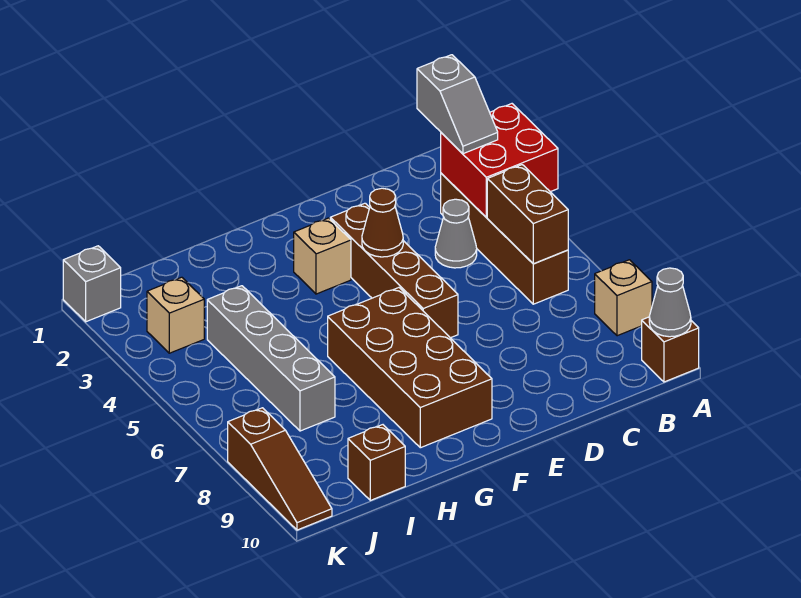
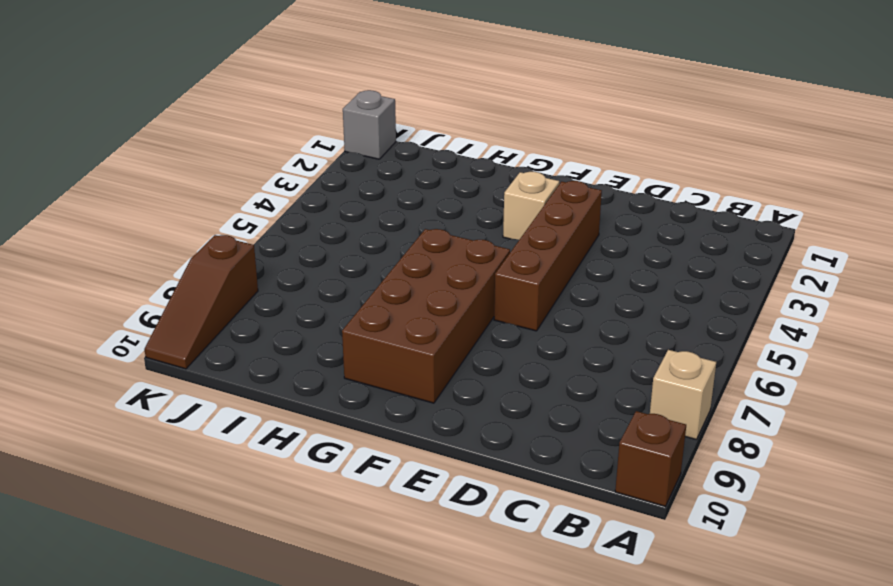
none -> brown 1x4 brick [441,173,568,304]
none -> grey 1x1 cone [435,199,477,268]
none -> grey 1x4 brick [207,286,335,431]

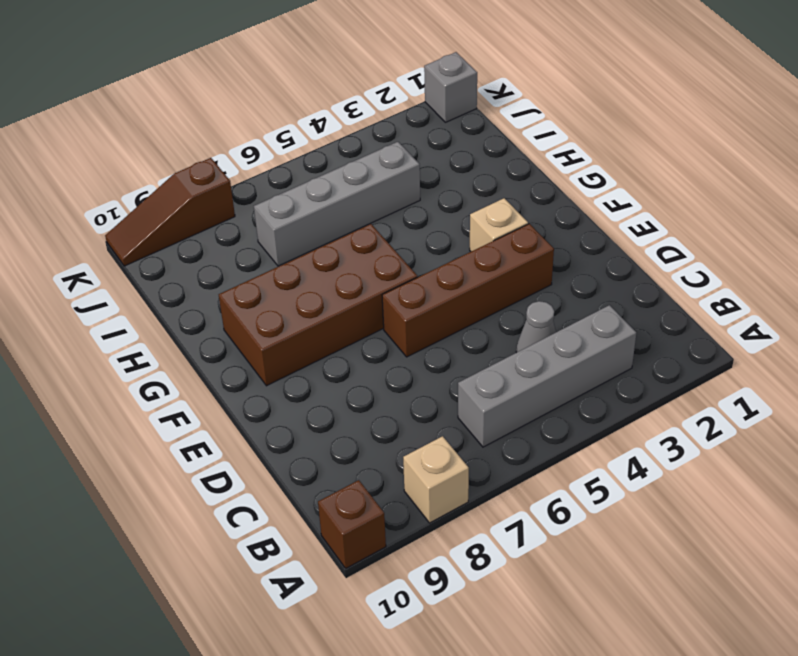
grey 1x4 brick [458,305,636,447] -> brown 1x4 brick [441,173,568,304]
none -> brown 1x1 brick [348,425,405,500]
none -> tan 1x1 brick [147,277,204,353]
none -> red 2x2 brick [441,104,558,217]

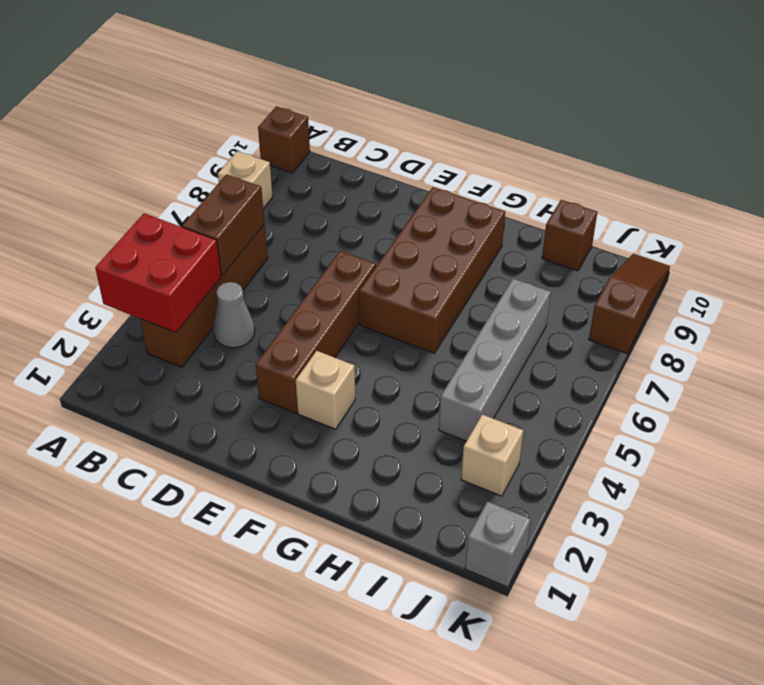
none -> grey 1x1 cone [649,268,691,337]
none -> brown 1x1 cone [362,188,403,257]
none -> grey 1x2 slope [417,55,498,154]

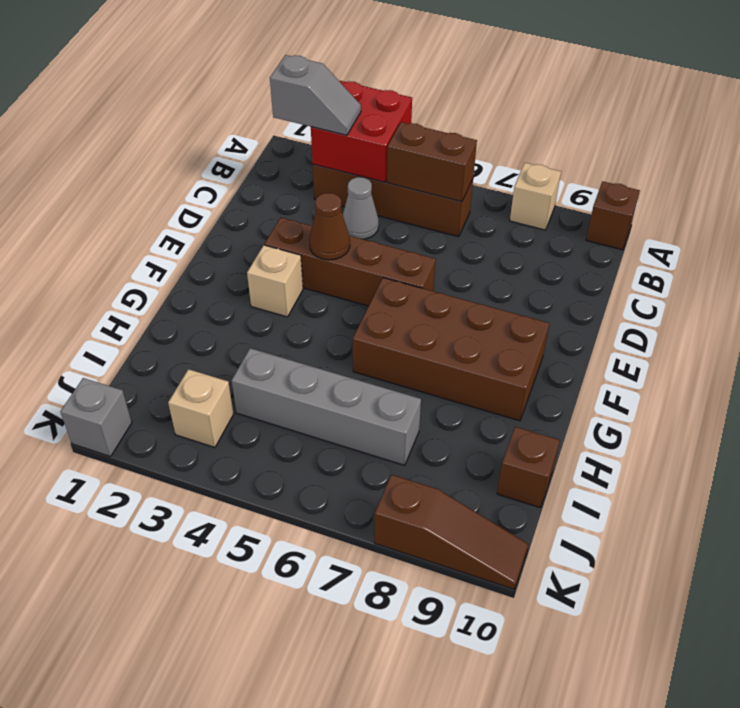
none -> grey 1x1 cone [649,268,691,337]

